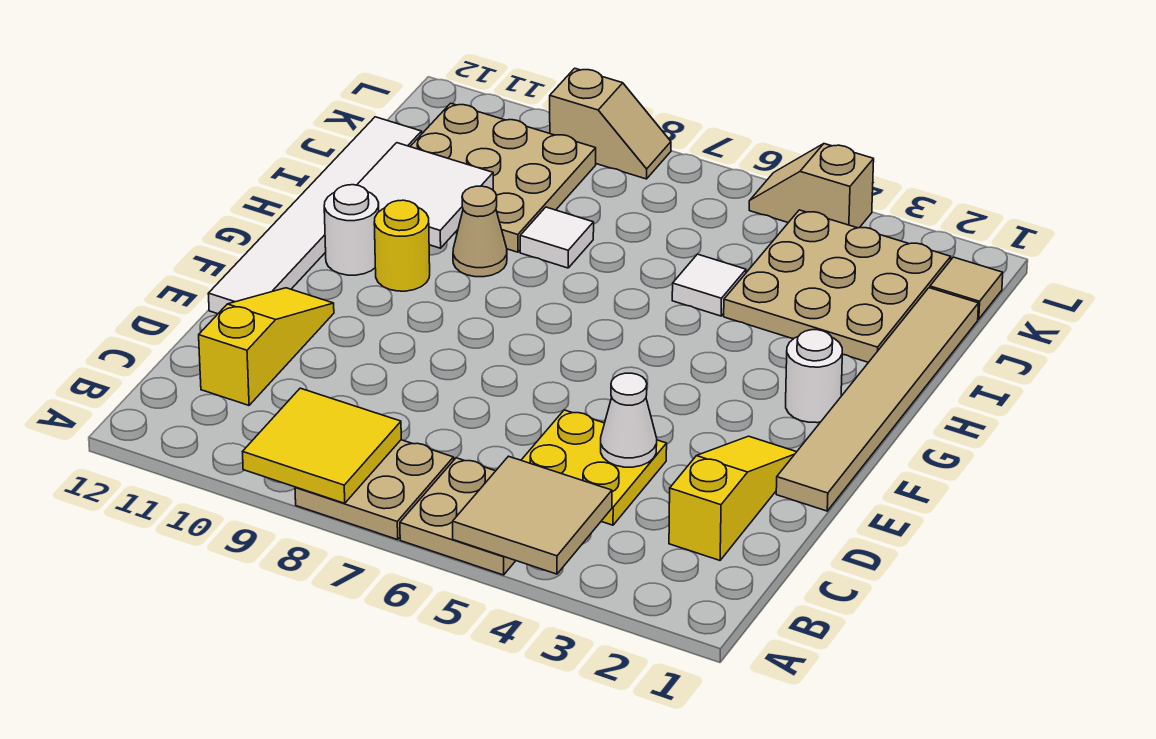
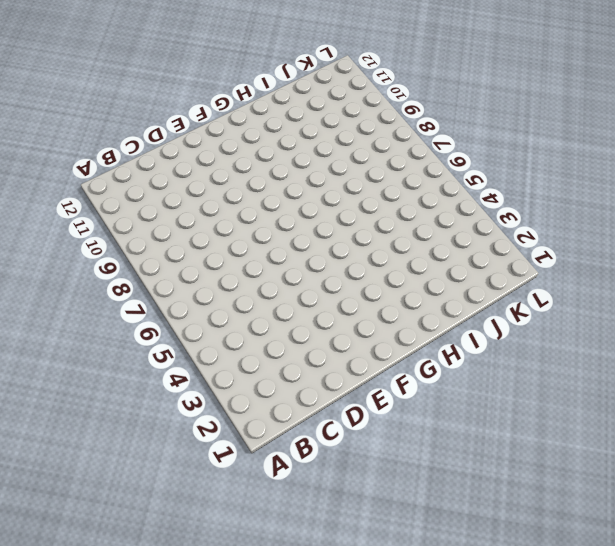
none -> tan 2x2 plate [400,458,516,575]
none -> tan 2x2 plate [295,440,454,540]
none -> yellow 1x3 slope [669,436,796,560]

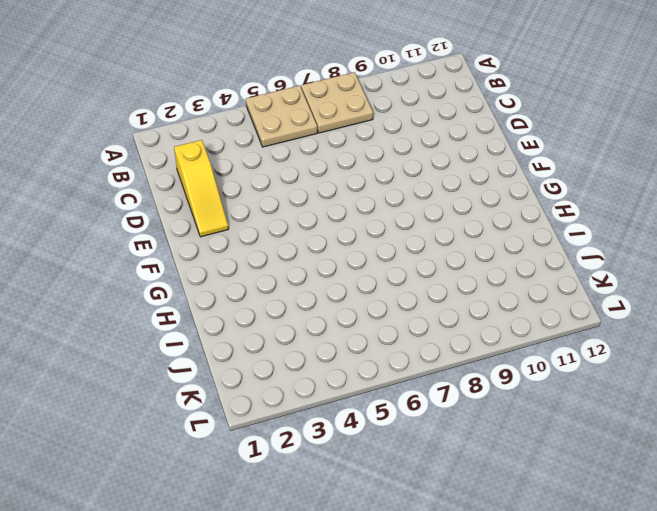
none -> yellow 2x2 plate [521,410,667,525]
none -> yellow 1x3 slope [199,288,334,405]
none -> tan 1x6 tile [776,288,979,511]

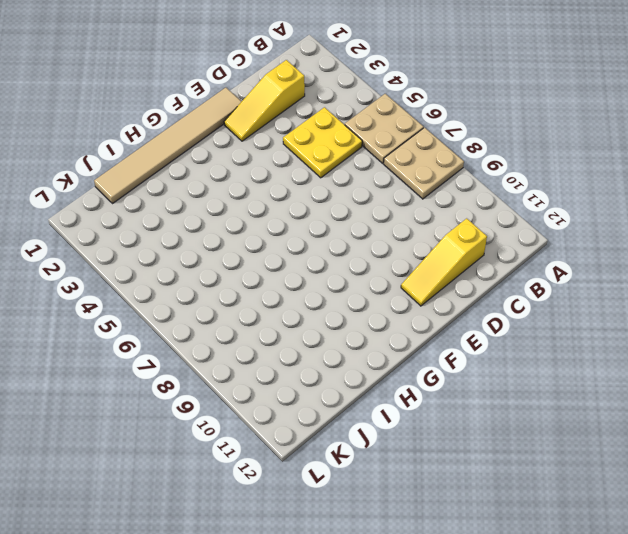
none -> white 1x6 tile [208,117,422,314]
none -> white 1x1 round brick [786,330,842,423]
none -> yellow 1x1 round brick [374,200,430,291]

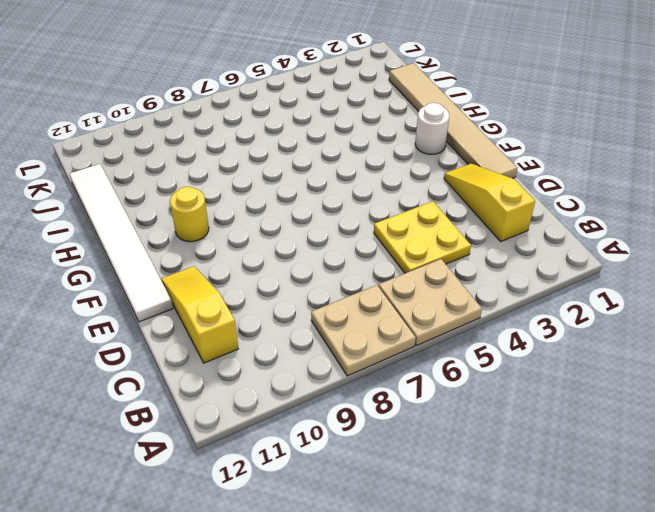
none -> white 1x1 round brick [324,185,379,275]
none -> tan 1x1 cone [453,186,507,277]
none -> tan 3x3 plate [724,210,951,362]

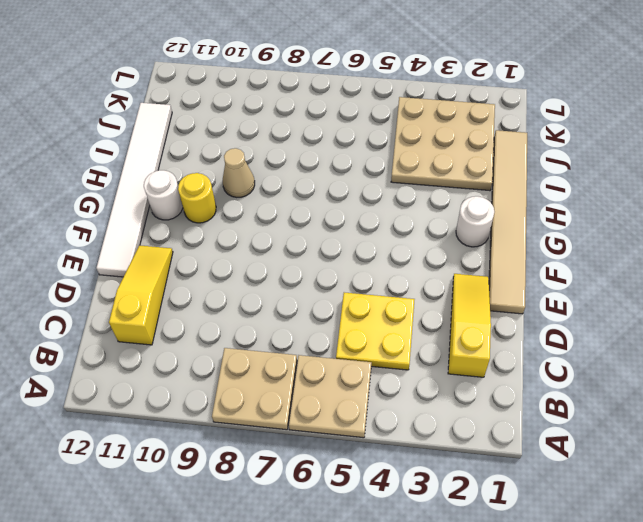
none -> white 1x1 tile [672,254,746,316]
none -> white 1x1 tile [520,207,594,268]
none -> tan 3x3 plate [410,103,596,252]

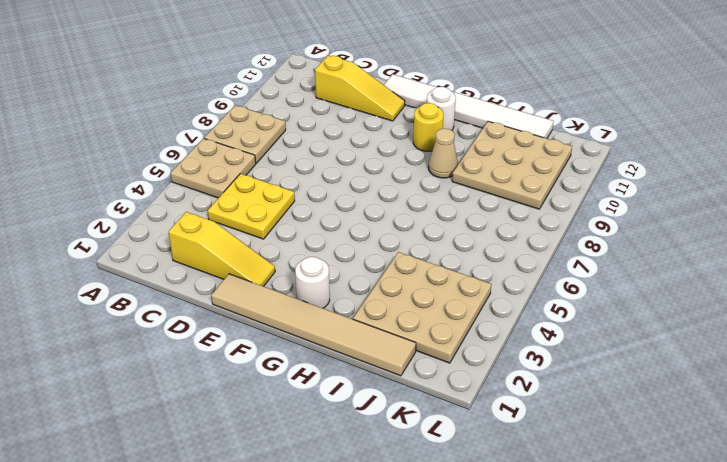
none -> white 1x1 tile [672,254,746,316]
none -> white 1x1 tile [520,207,594,268]
none -> tan 1x1 tile [930,257,1003,319]

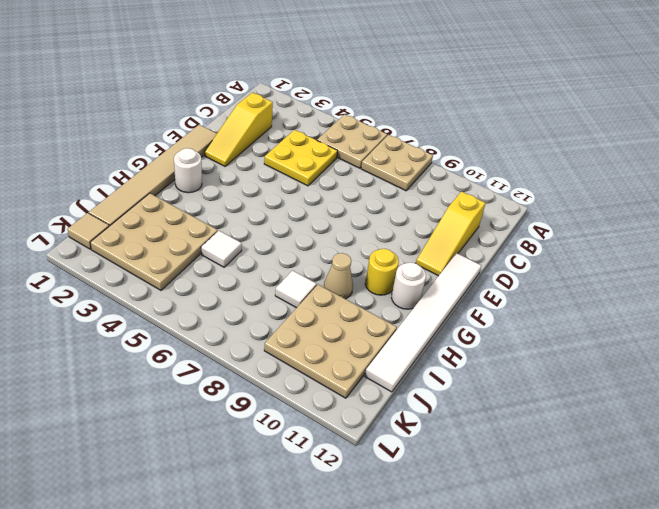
none -> tan 1x2 slope [749,144,874,228]
none -> tan 1x2 slope [550,68,671,179]
none -> tan 2x2 tile [453,456,612,574]

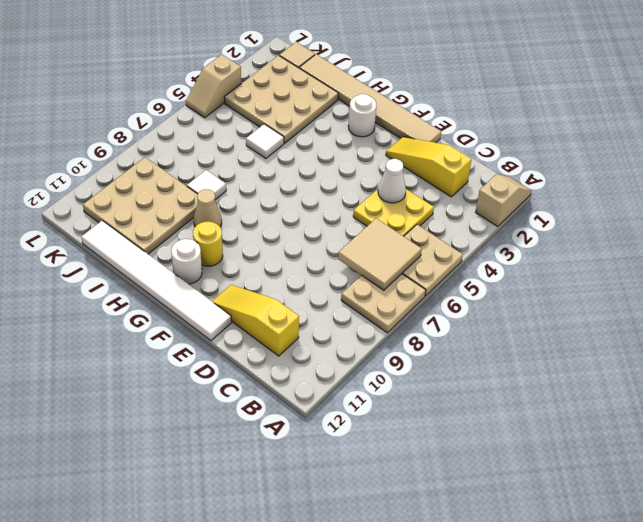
tan 1x2 slope [476,174,531,226] -> tan 1x2 slope moved to [550,68,671,179]
tan 2x2 tile [338,218,422,290] -> tan 2x2 tile moved to [453,456,612,574]
none -> yellow 2x2 tile [243,388,401,503]
none -> white 2x2 tile [357,143,493,248]

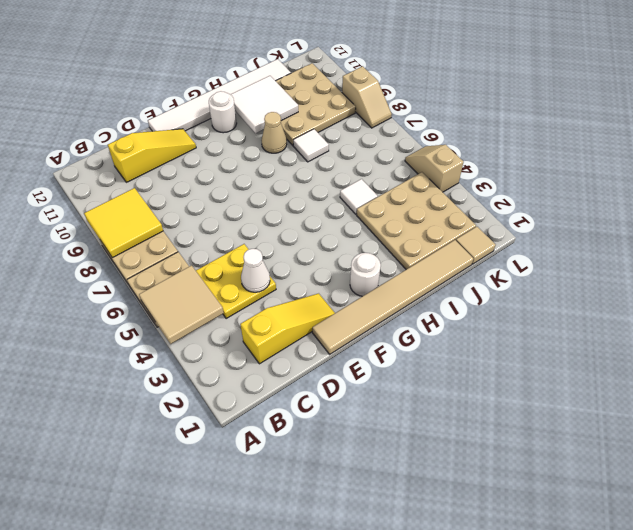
none -> yellow 1x1 round brick [374,200,430,291]

